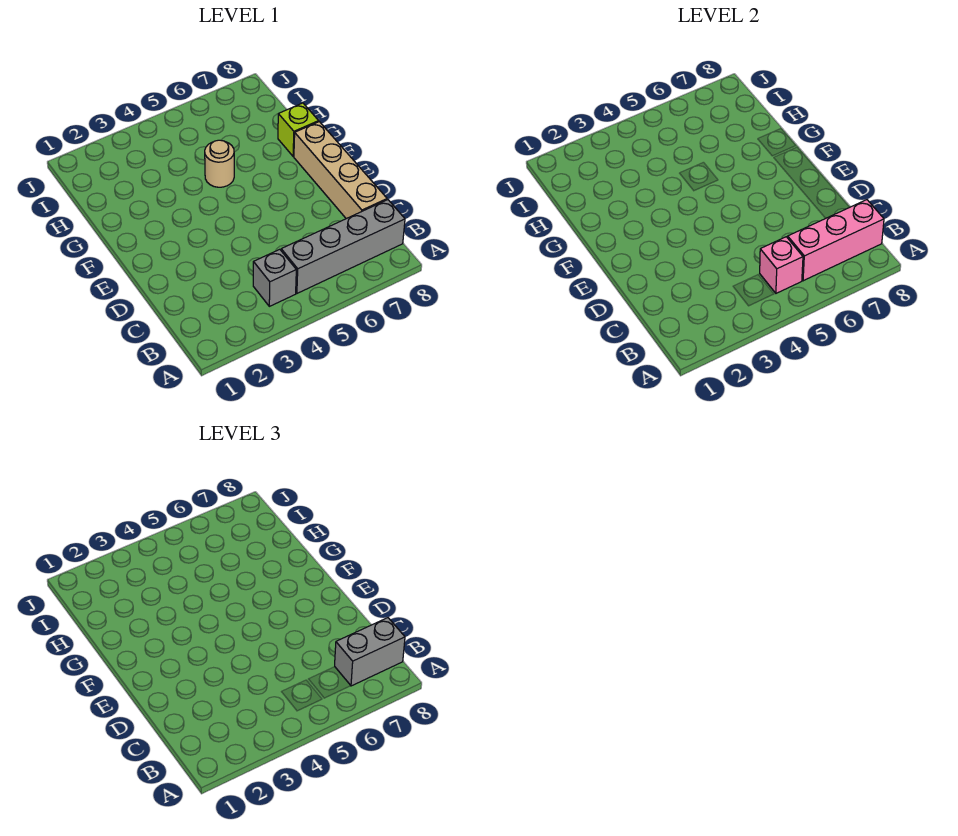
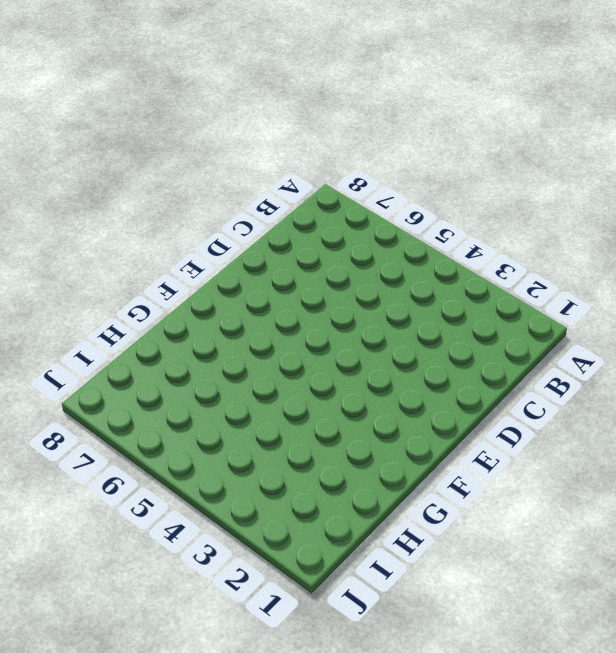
none -> grey 1x1 brick [253,249,296,306]
none -> grey 1x4 brick [281,200,405,293]

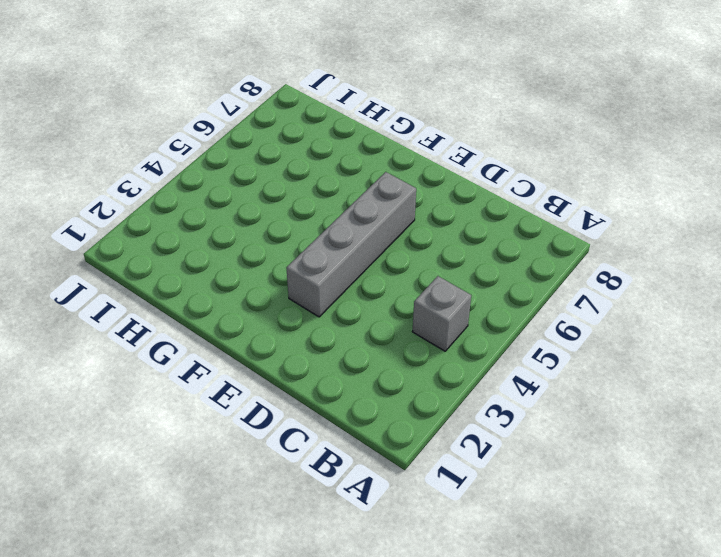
grey 1x4 brick [286,172,416,317] -> grey 1x4 brick moved to [281,200,405,293]
none -> tan 1x4 brick [294,122,387,219]
none -> tan 1x1 round brick [205,140,234,187]

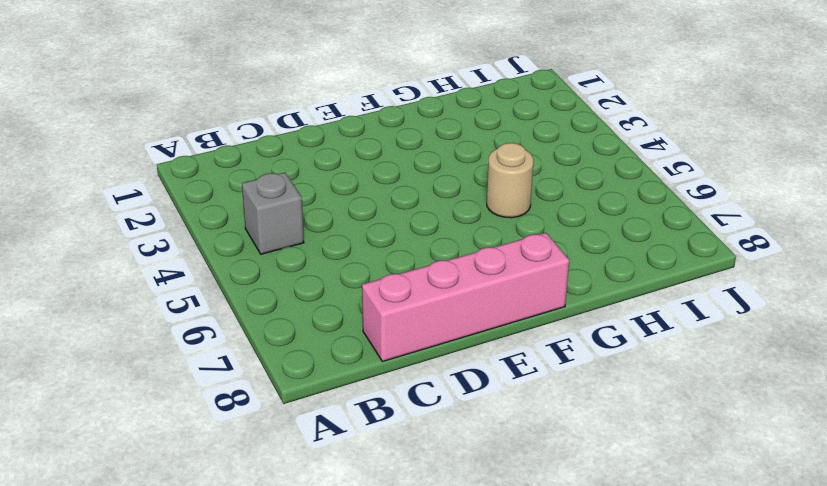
pink 1x4 brick [362,233,569,362] -> tan 1x4 brick [294,122,387,219]
none -> grey 1x4 brick [281,200,405,293]
none -> lime 1x1 brick [278,103,319,156]

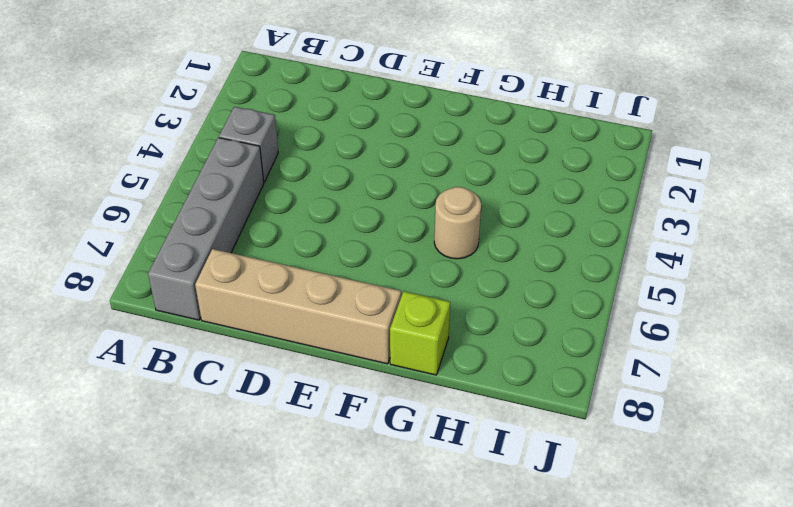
none -> pink 1x1 brick [760,237,803,293]
none -> pink 1x3 brick [788,200,884,281]

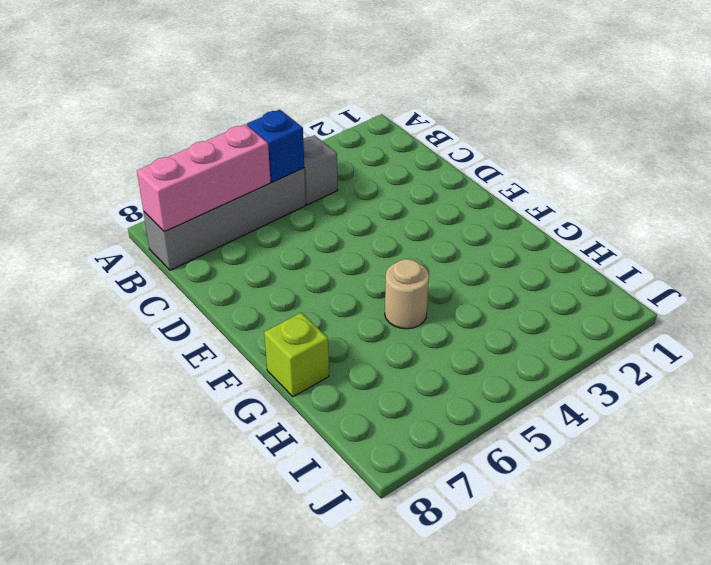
blue 1x1 brick [247,110,304,182] -> pink 1x1 brick [760,237,803,293]
none -> tan 1x4 brick [294,122,387,219]
none -> grey 1x2 brick [335,618,405,686]

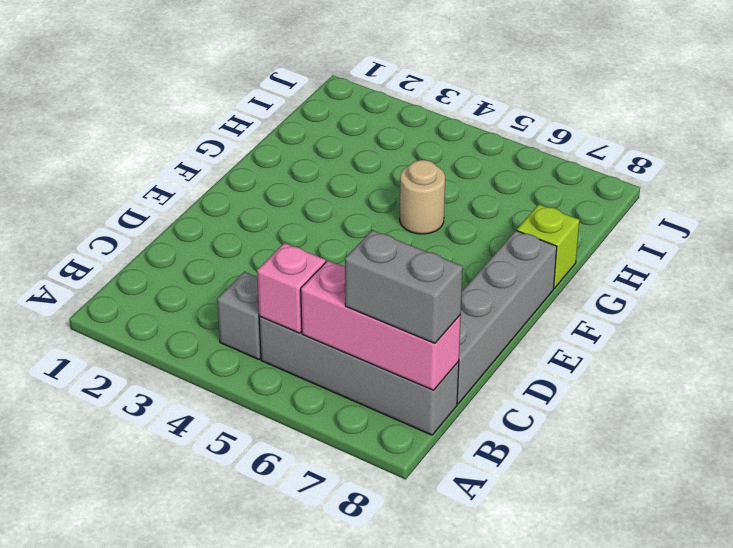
grey 1x4 brick [457,231,557,404] -> tan 1x4 brick [294,122,387,219]

